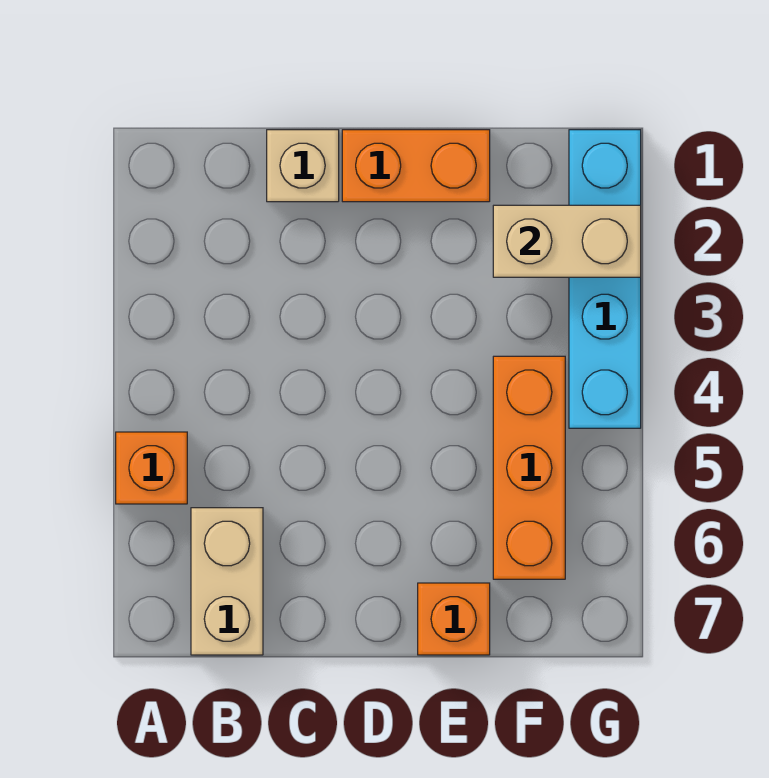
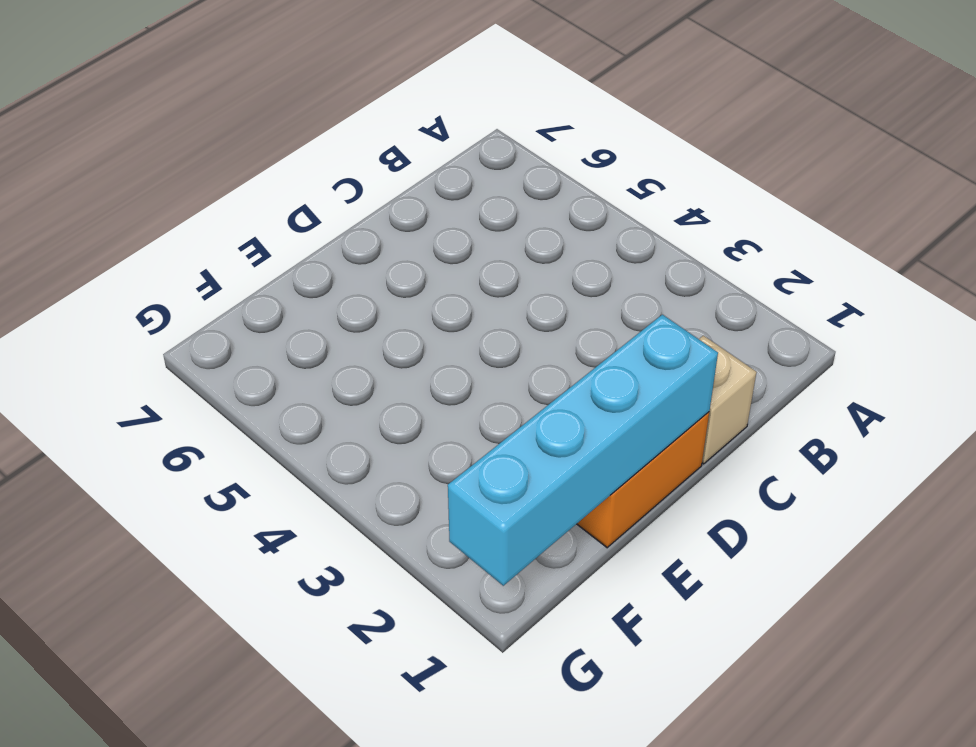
cyan 1x4 brick [448,315,718,586] -> cyan 1x4 brick turned to [569,130,641,428]
none -> orange 1x1 brick [116,432,187,504]
none -> tan 1x2 brick [191,508,263,655]

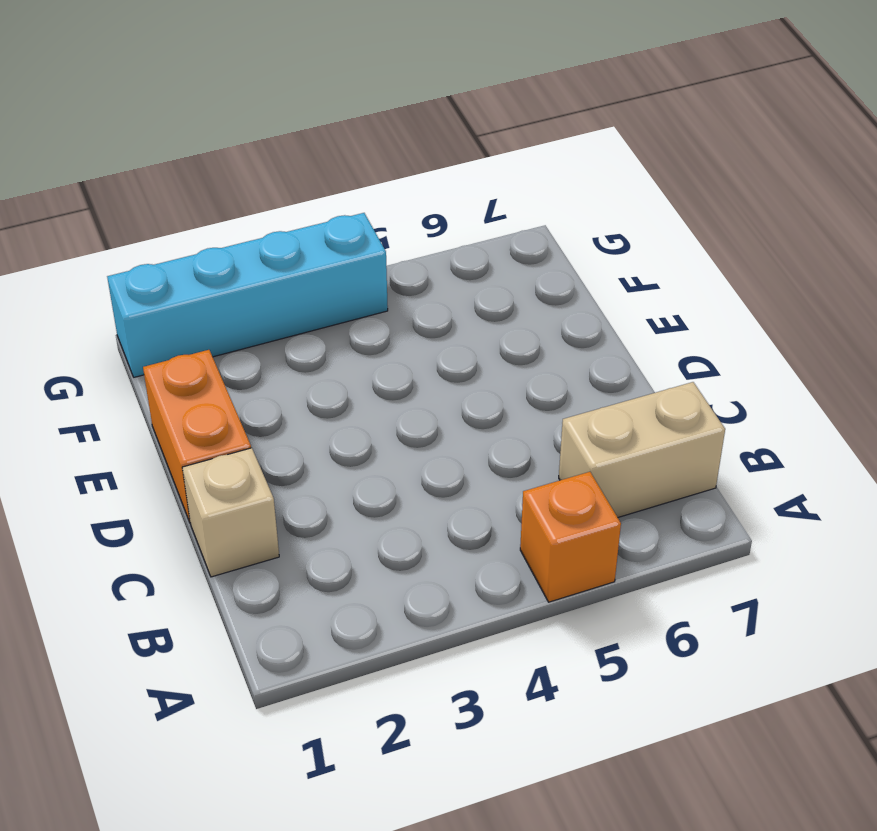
none -> orange 1x1 brick [418,583,490,655]
none -> orange 1x3 brick [493,356,565,579]

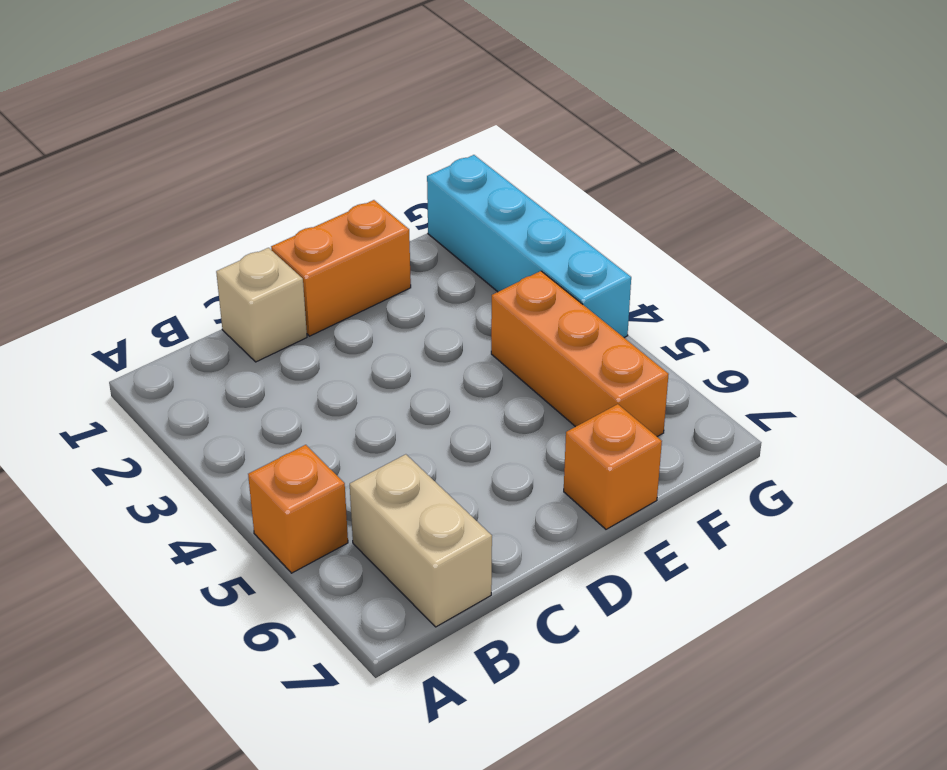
none -> tan 1x2 brick [493,205,641,277]

